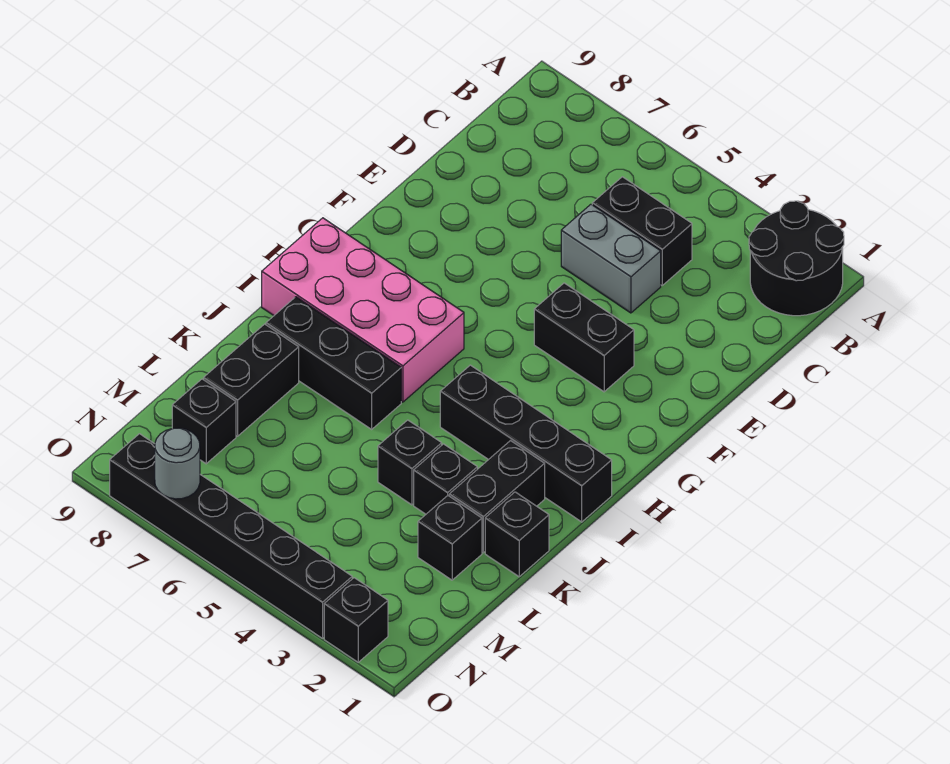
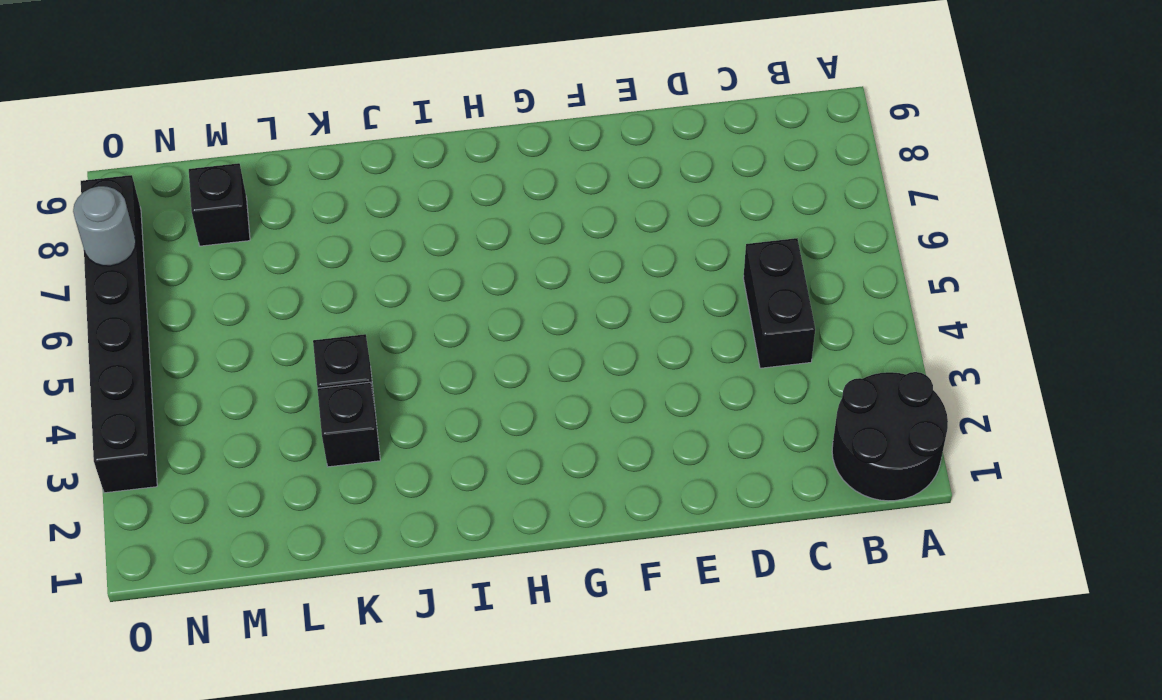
none -> grey 1x2 brick [561,204,661,313]
none -> black 1x2 brick [534,283,634,392]
none -> pink 2x4 brick [262,218,464,402]

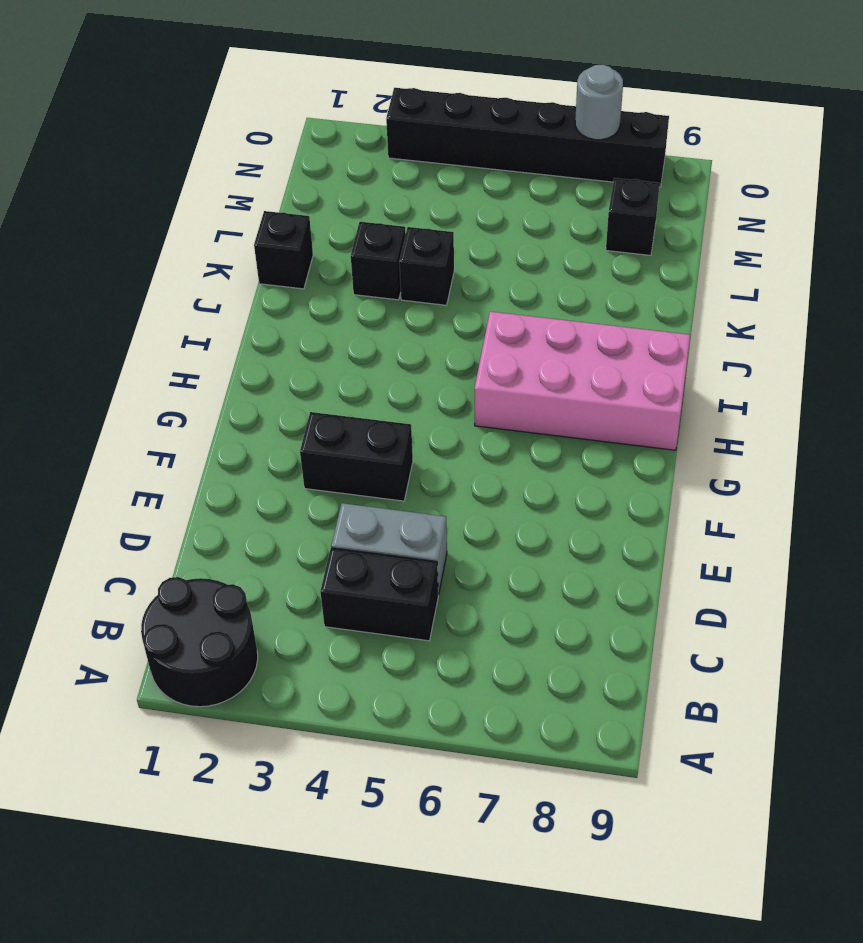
none -> black 1x4 brick [440,365,612,522]
none -> black 1x2 brick [449,441,545,553]
none -> black 1x3 brick [266,297,401,429]

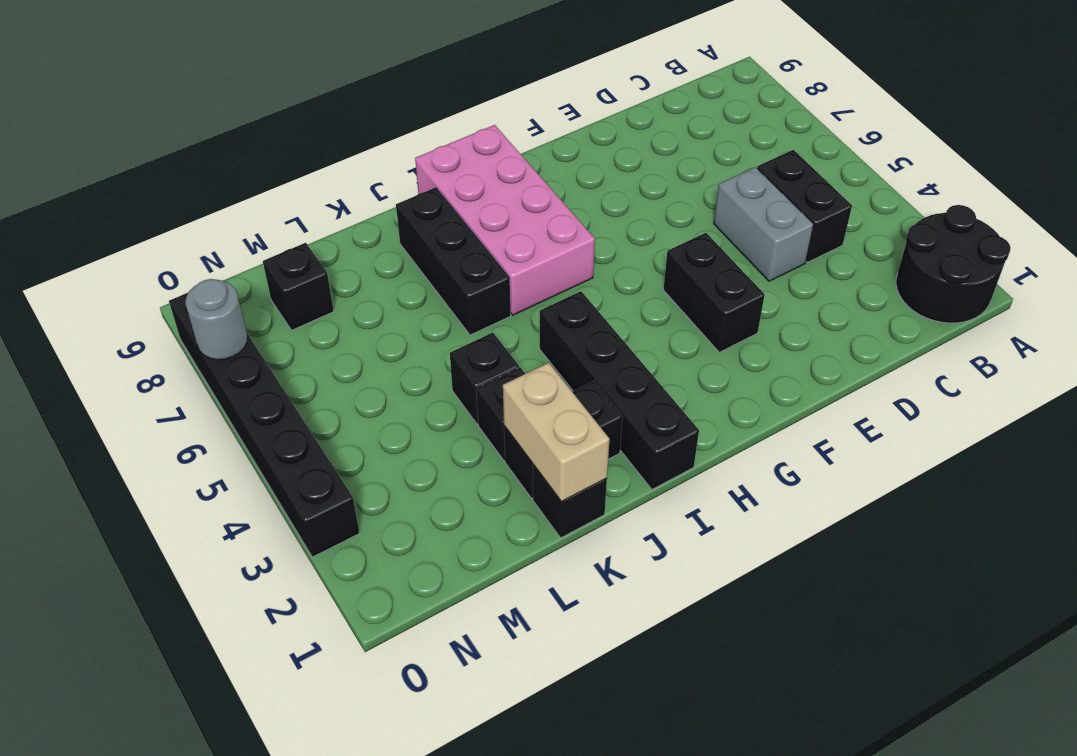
tan 1x2 brick [503,363,609,501] -> none
none -> black 1x2 brick [204,324,299,436]
none -> black 1x1 brick [418,496,482,580]
none -> black 1x1 brick [324,578,388,662]

